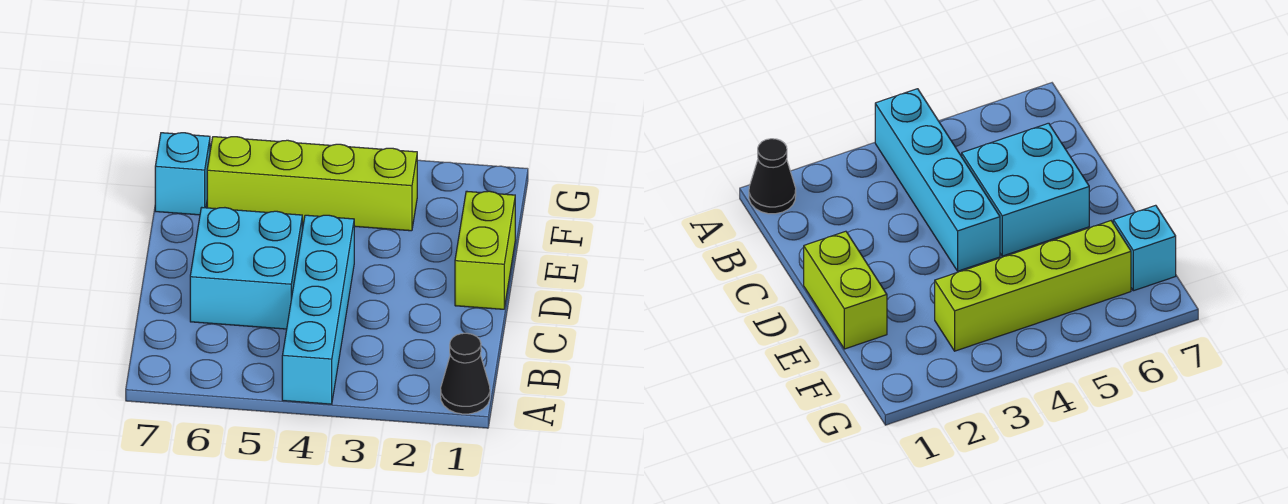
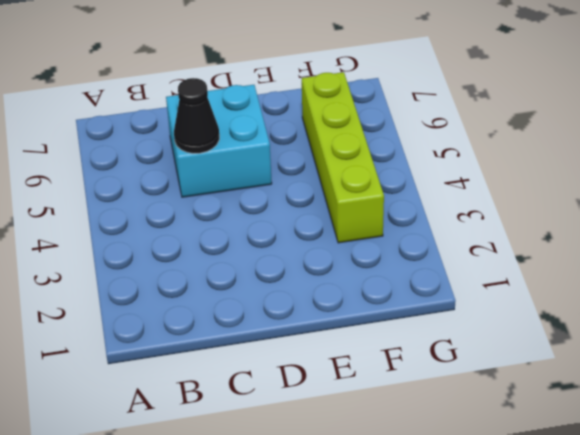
black 1x1 cone [174,78,219,153] -> black 1x1 cone moved to [441,333,490,414]
none -> cyan 1x4 brick [282,215,354,404]
none -> lime 1x2 brick [455,191,515,309]

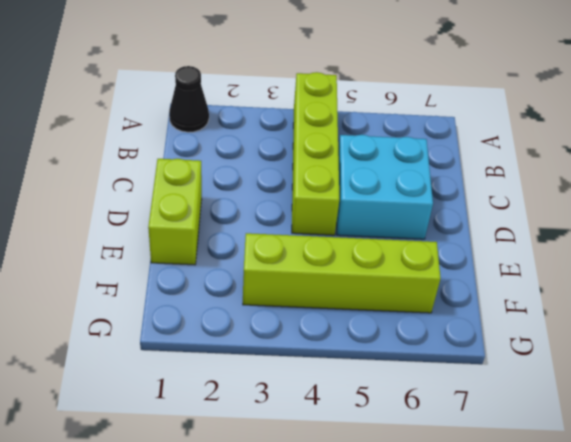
lime 1x4 brick [292,72,339,235] -> cyan 1x4 brick [282,215,354,404]
none -> cyan 1x1 brick [155,133,210,215]

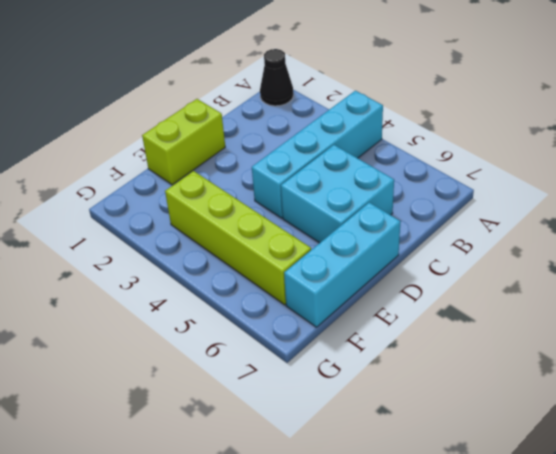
cyan 1x3 brick [284,202,401,327] -> cyan 1x1 brick [155,133,210,215]

